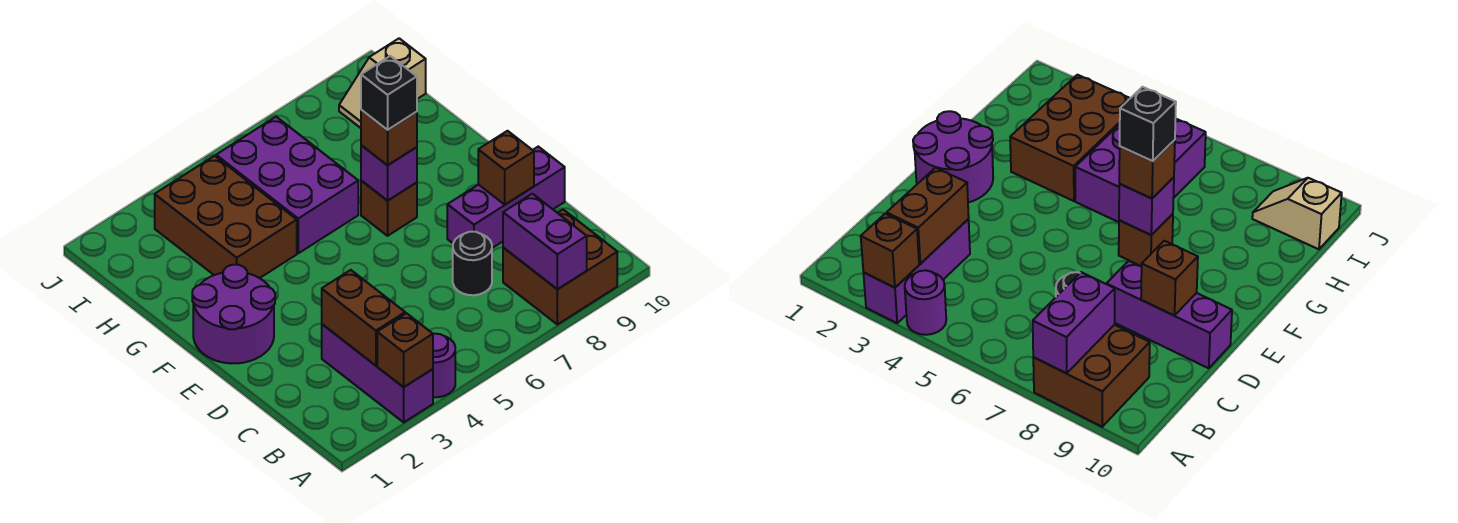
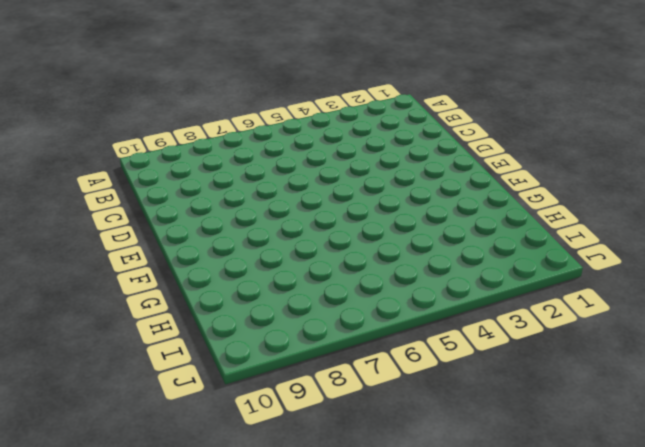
none -> purple 1x3 brick [322,324,433,422]
none -> purple 1x1 round brick [433,334,455,397]
none -> brown 2x2 brick [503,210,617,325]

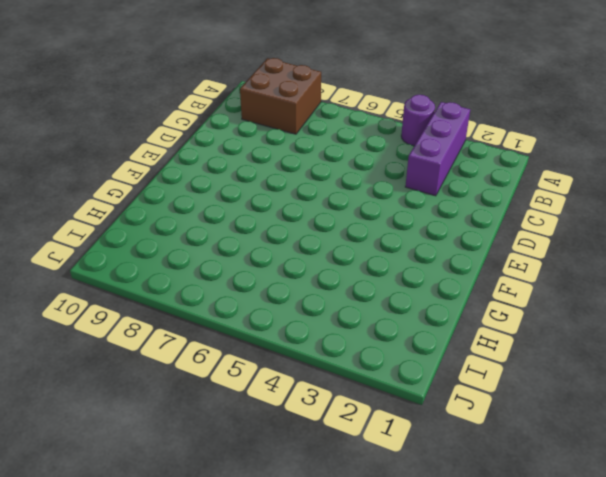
none -> black 1x1 round brick [453,232,492,295]
none -> purple 1x3 brick [447,147,565,248]
none -> purple 2x2 round brick [192,265,275,363]

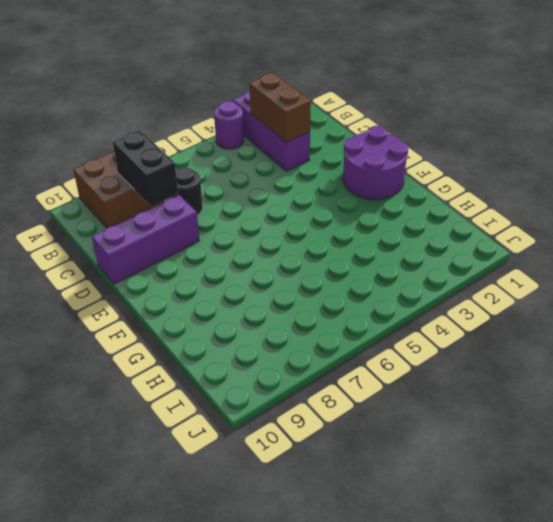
black 1x2 brick [113,130,178,206] -> purple 1x2 brick [503,194,587,289]
none -> brown 1x1 brick [361,180,417,236]
none -> brown 2x3 brick [155,156,297,278]
none -> purple 2x3 brick [216,117,358,253]

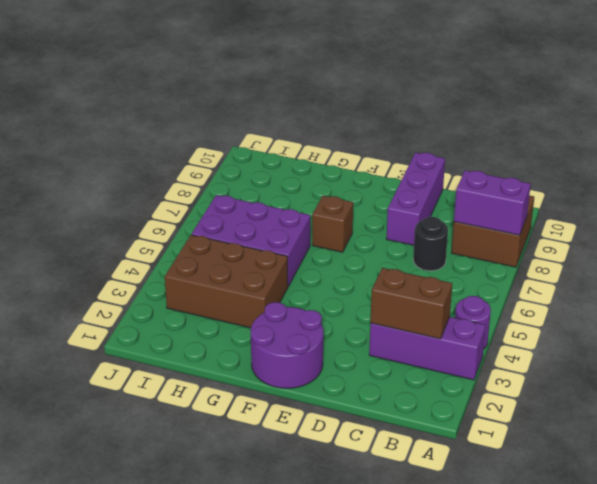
none -> tan 1x2 slope [339,38,426,128]
none -> brown 1x1 brick [377,313,433,387]
none -> brown 1x1 brick [478,131,534,205]

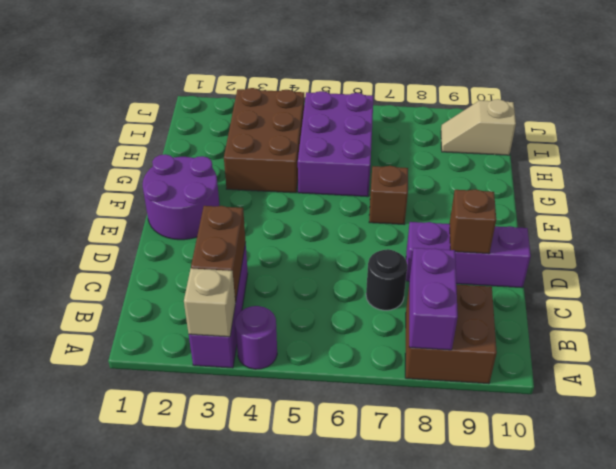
tan 1x1 brick [184,268,236,337] -> brown 1x1 brick [377,313,433,387]
none -> purple 1x1 brick [361,145,417,201]
none -> brown 1x1 brick [361,110,417,165]
none -> black 1x1 brick [361,56,417,130]

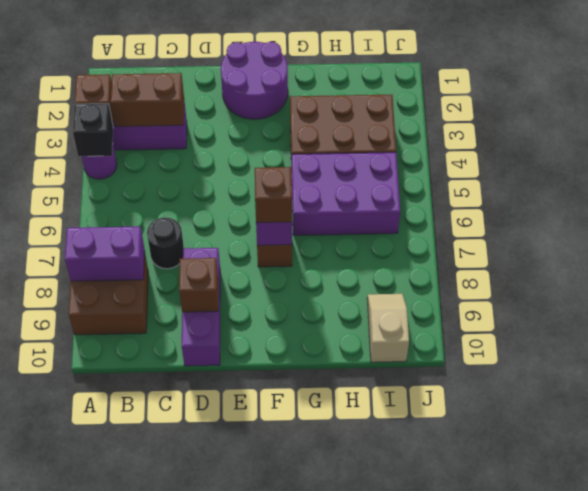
black 1x1 brick [73,104,113,156] -> black 1x1 brick moved to [361,56,417,130]

